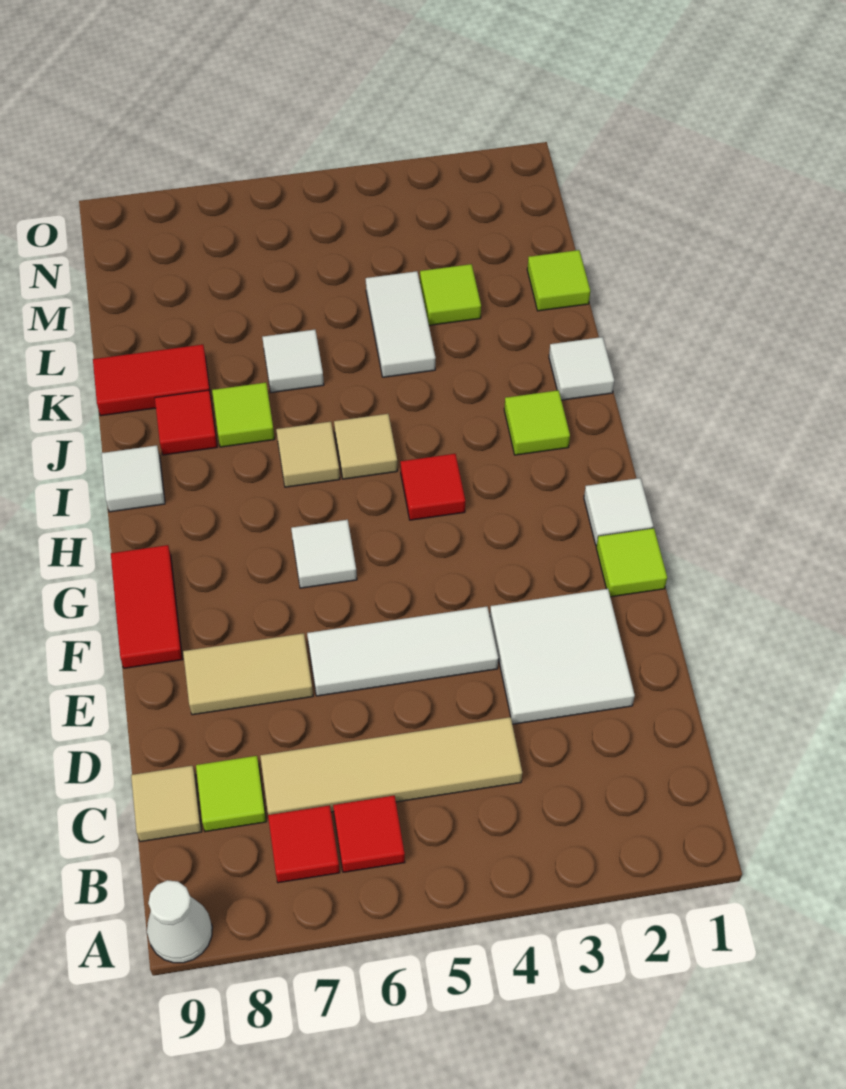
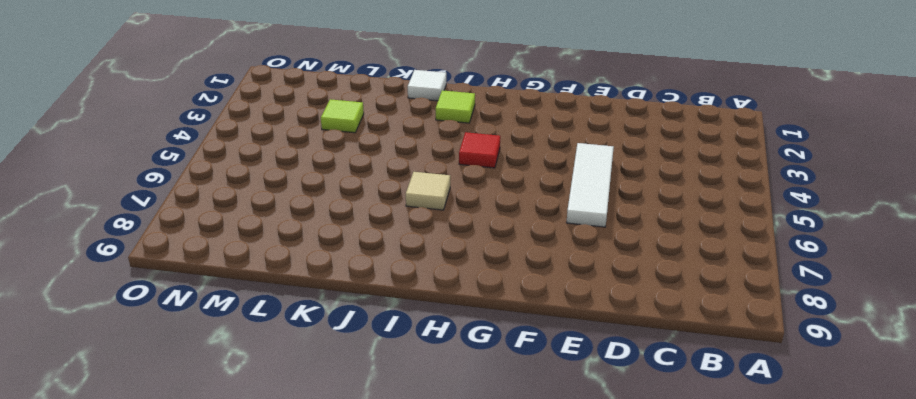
none -> white 1x1 cone [147,880,212,963]
none -> red 1x1 tile [333,796,405,872]
none -> red 1x1 tile [268,805,340,883]

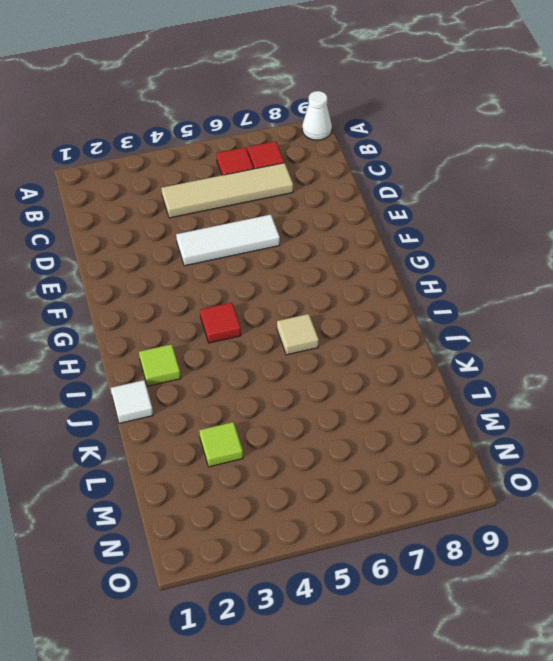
none -> lime 1x1 tile [196,756,266,832]
none -> tan 1x1 tile [131,766,202,842]
none -> white 2x2 tile [490,589,635,724]

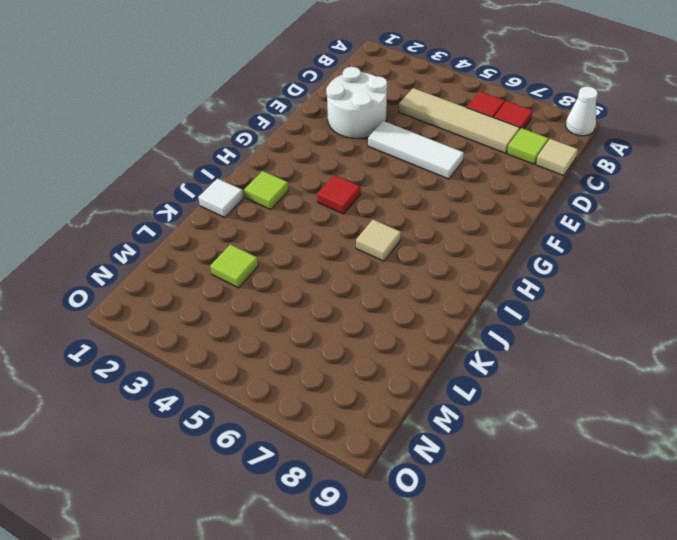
white 2x2 round brick [326,67,387,138] -> white 2x2 tile [490,589,635,724]
none -> tan 1x2 tile [183,633,313,715]
none -> lime 1x1 tile [596,528,667,597]
none -> red 1x2 tile [111,545,182,668]

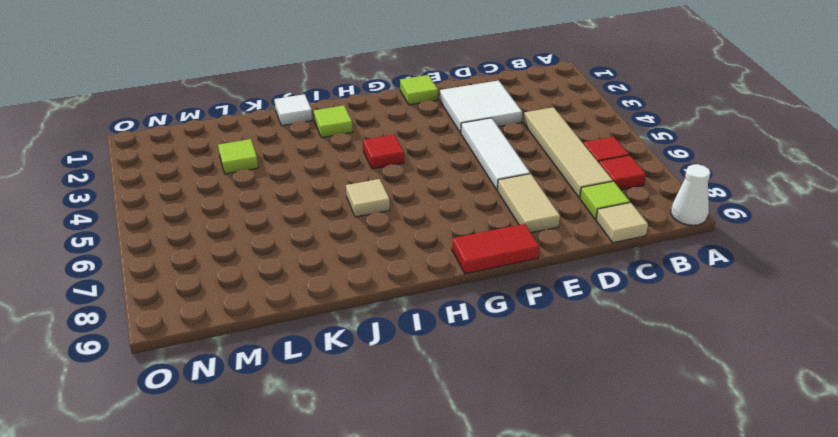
none -> white 1x1 tile [584,478,653,545]
none -> white 1x1 tile [291,520,357,588]
none -> tan 1x1 tile [334,414,397,479]

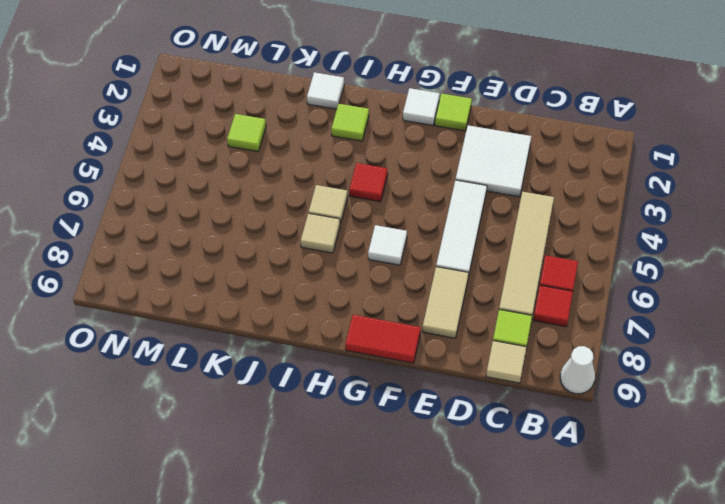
none -> white 1x1 tile [101,445,165,512]
none -> lime 1x1 tile [212,383,275,447]
none -> red 1x1 tile [155,390,217,455]

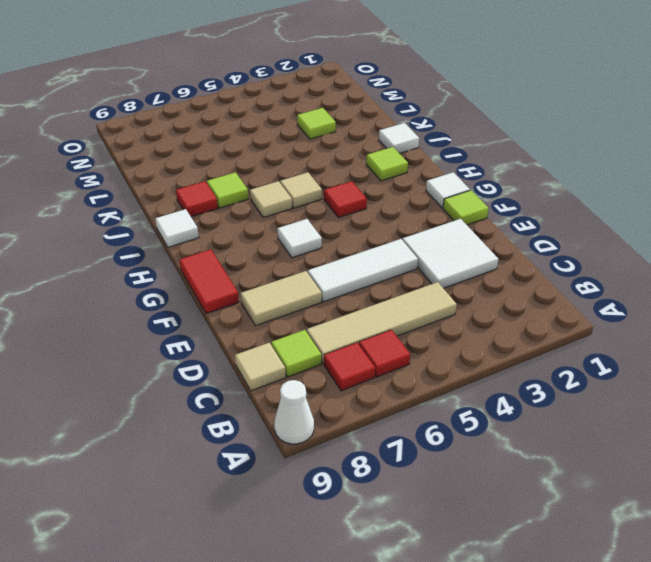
none -> white 1x2 tile [366,271,436,377]
none -> white 1x1 tile [262,330,324,393]
none -> red 1x2 tile [93,344,211,416]

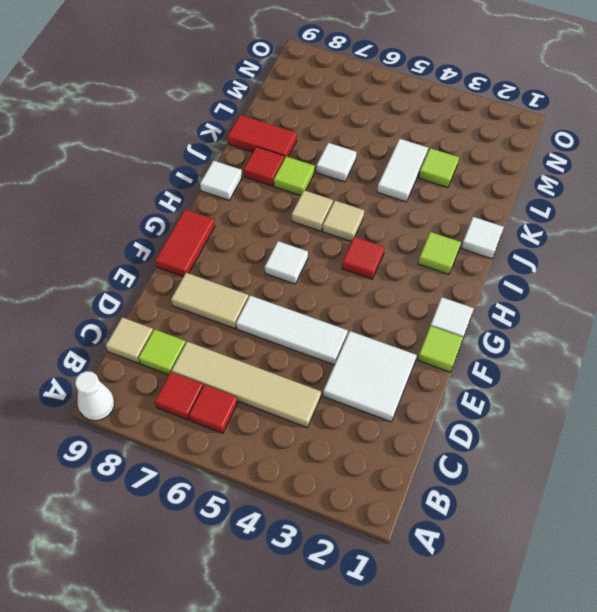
none -> lime 1x1 tile [527,250,590,311]

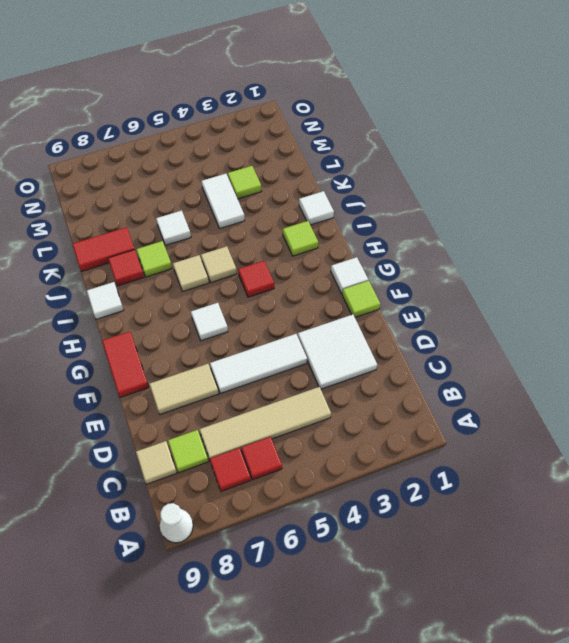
none -> lime 1x1 tile [527,250,590,311]

